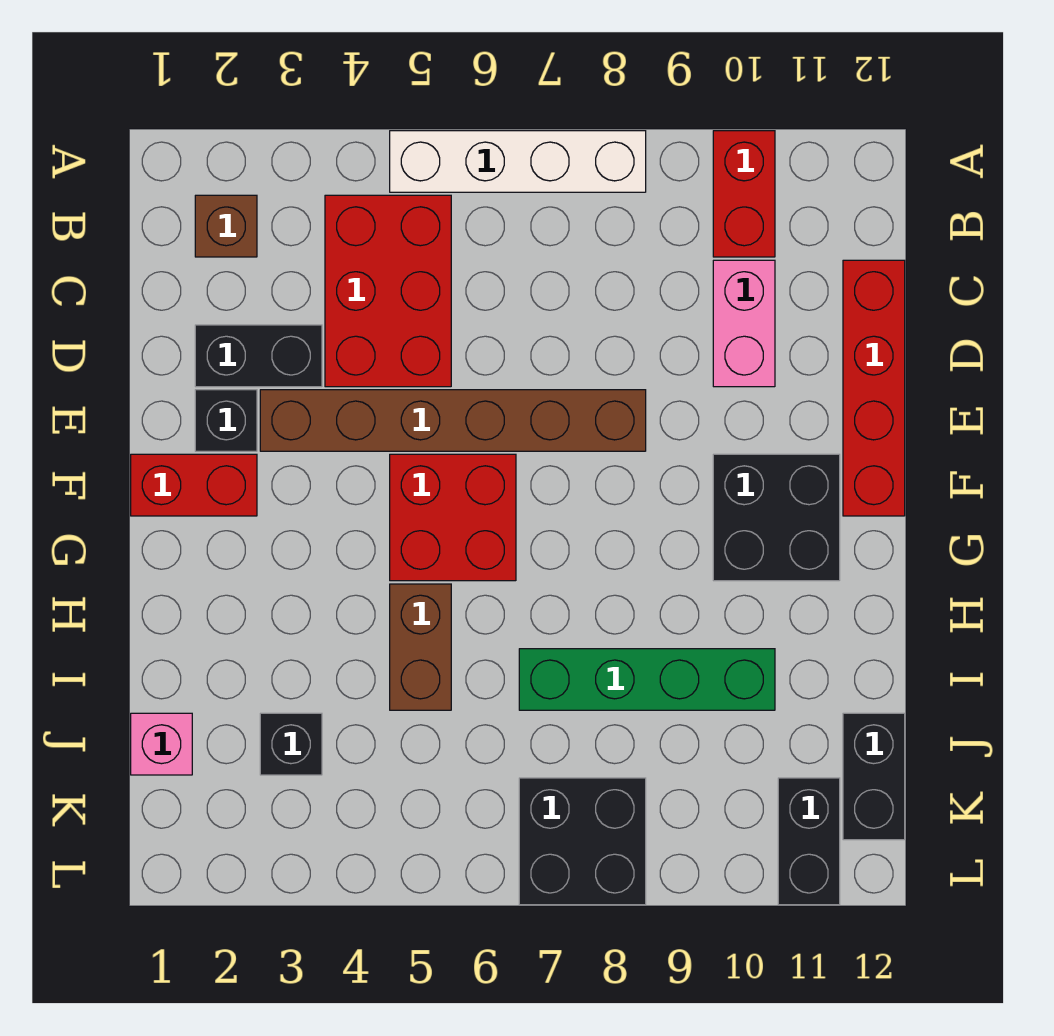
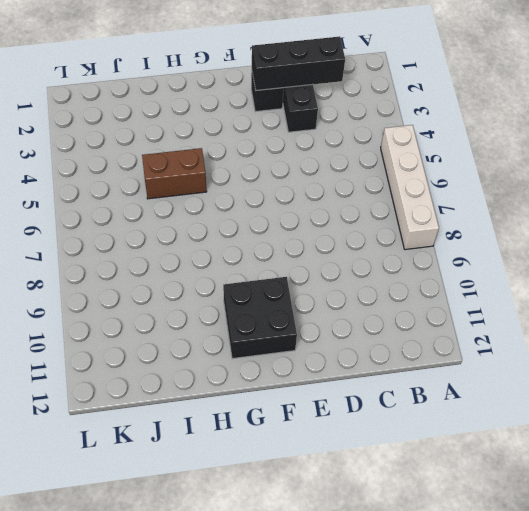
black 1x3 brick [252,36,345,90] -> none
none -> red 1x2 brick [713,131,775,257]
none -> brown 1x1 brick [195,195,257,257]
none -> red 2x3 brick [325,195,451,387]

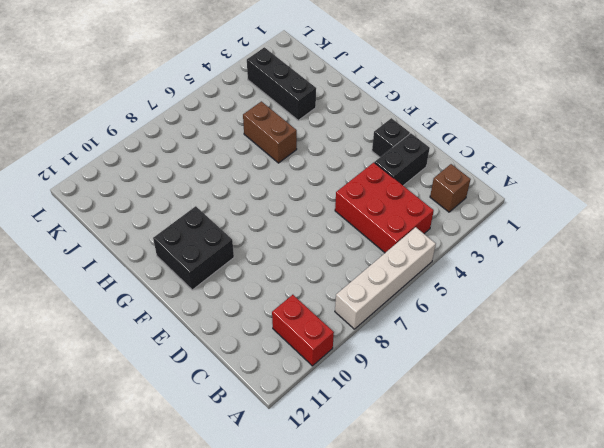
black 1x3 brick [247,47,316,120] -> black 1x1 brick [260,713,322,775]
none -> pink 1x2 brick [713,260,775,387]
none -> red 1x4 brick [843,260,905,516]
none -> brown 1x6 brick [260,390,646,451]

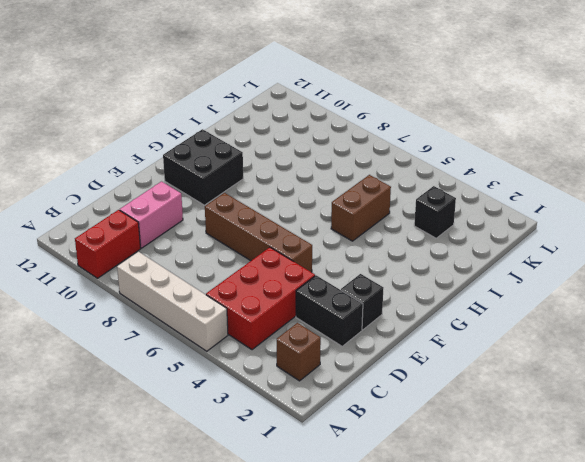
brown 1x4 brick [205,193,312,272] -> brown 1x6 brick [260,390,646,451]
none -> red 1x4 brick [843,260,905,516]
none -> red 1x2 brick [131,454,257,516]
none -> red 2x2 brick [390,454,516,581]

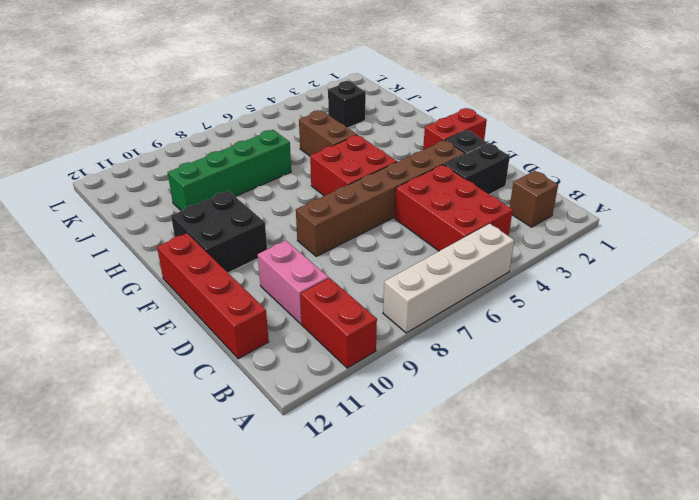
none -> pink 1x1 brick [131,713,192,775]
none -> black 1x2 brick [843,713,905,840]
none -> black 2x2 brick [519,778,646,905]

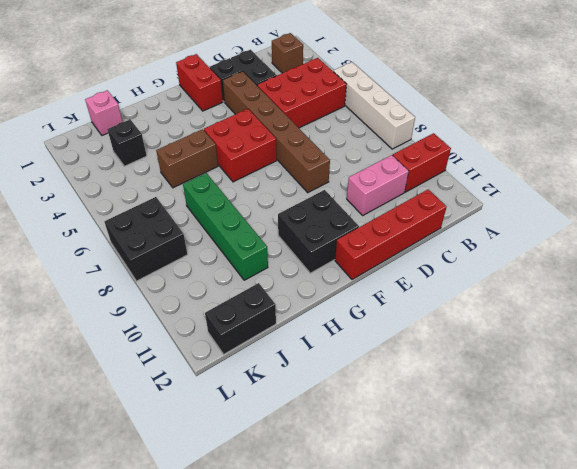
none -> black 1x2 brick [778,778,840,905]

